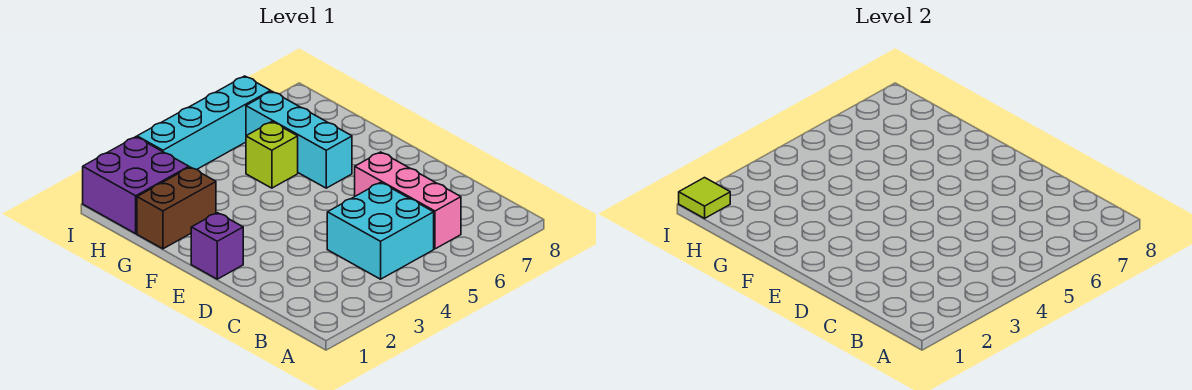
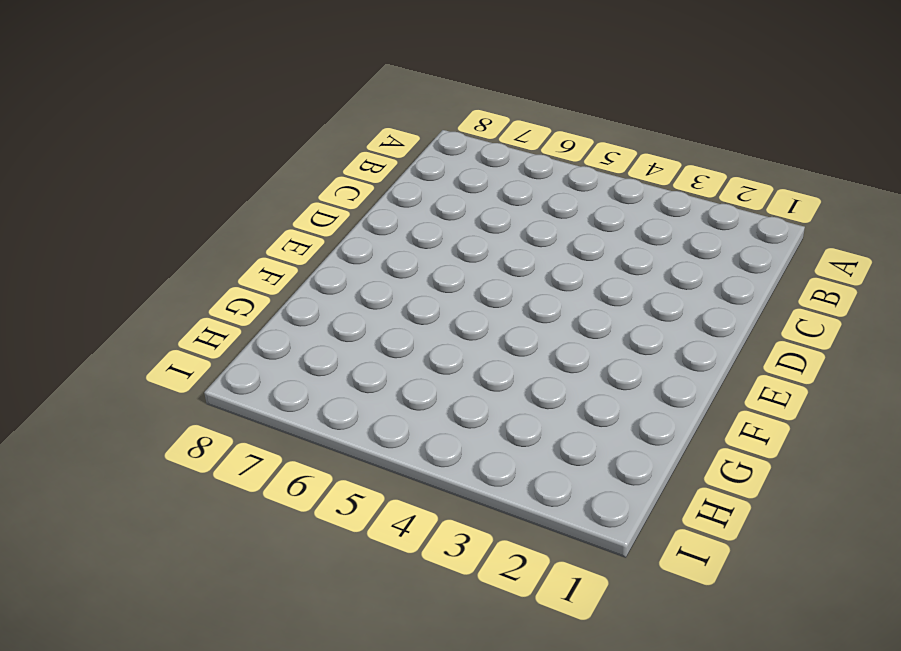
none -> cyan 2x2 brick [327,182,434,279]
none -> pink 1x3 brick [355,152,461,249]

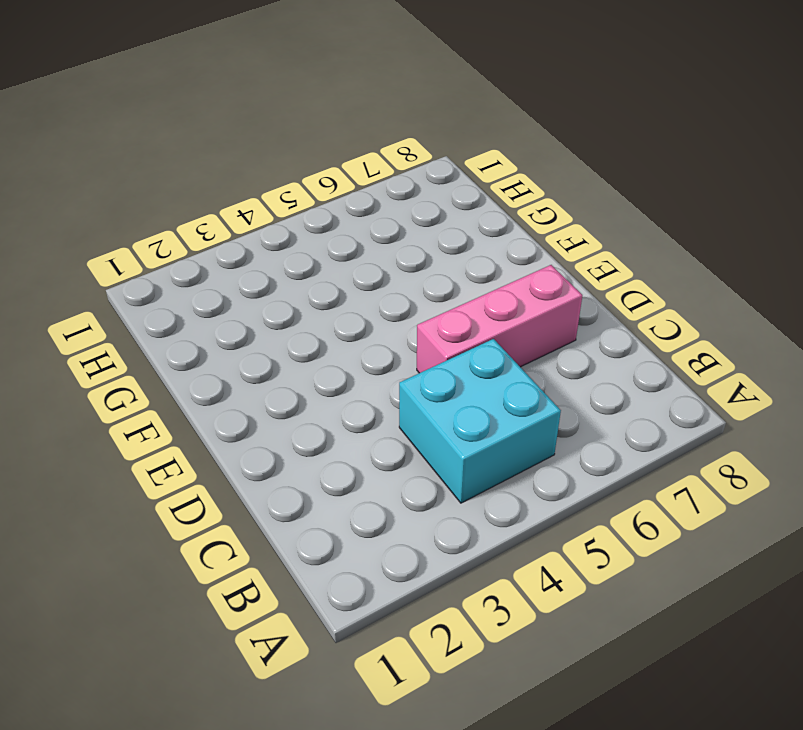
pink 1x3 brick [417,265,582,373] -> pink 1x3 brick turned to [355,152,461,249]
none -> purple 1x1 brick [191,213,243,279]
none -> cyan 1x3 brick [246,91,352,188]

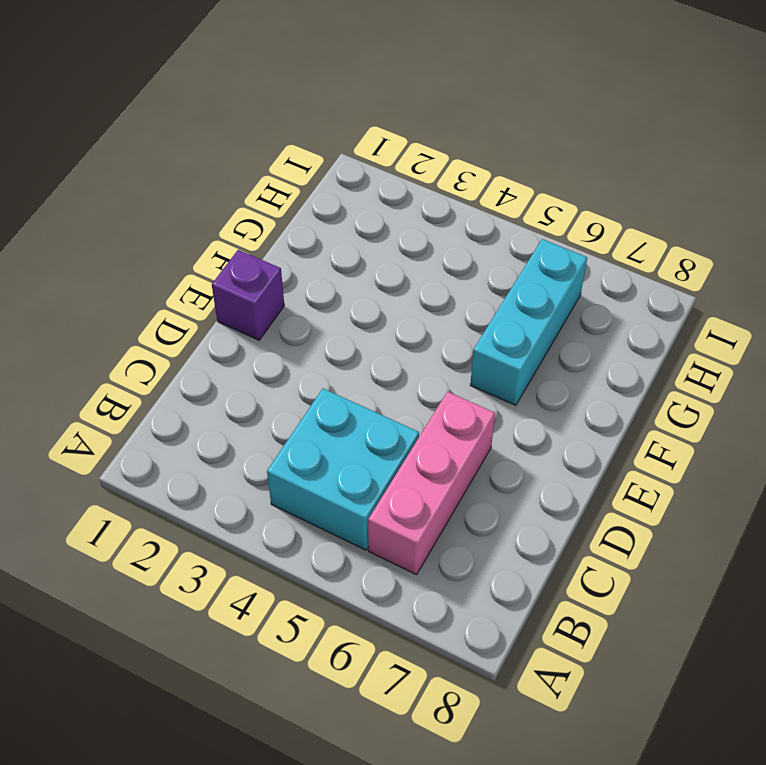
none -> brown 1x2 brick [137,167,216,249]
none -> lime 1x1 brick [246,122,298,188]

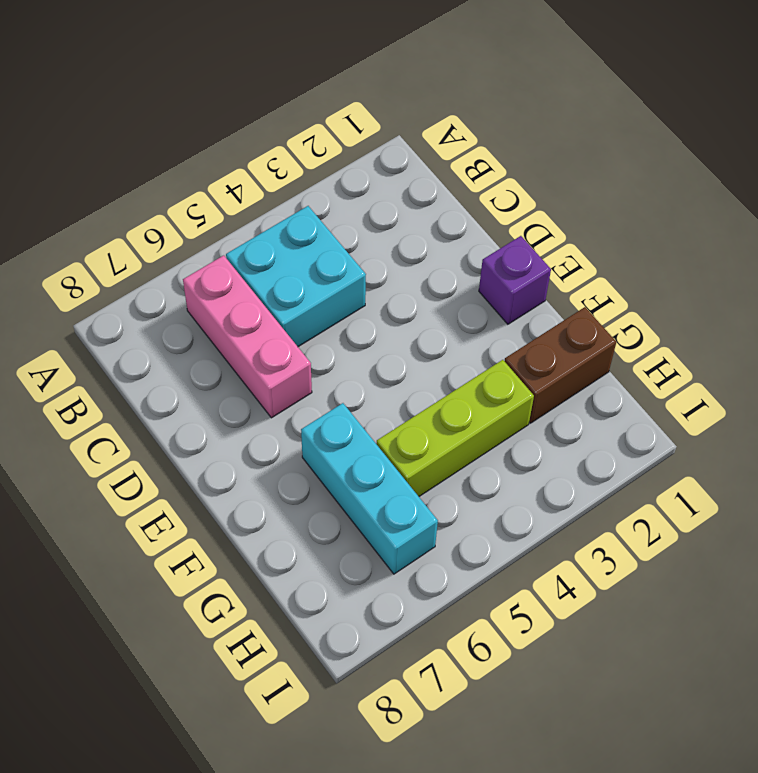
lime 1x3 brick [376,360,534,496] -> lime 1x1 brick [246,122,298,188]
none -> purple 2x2 brick [83,137,189,234]
none -> cyan 1x4 brick [137,76,271,170]

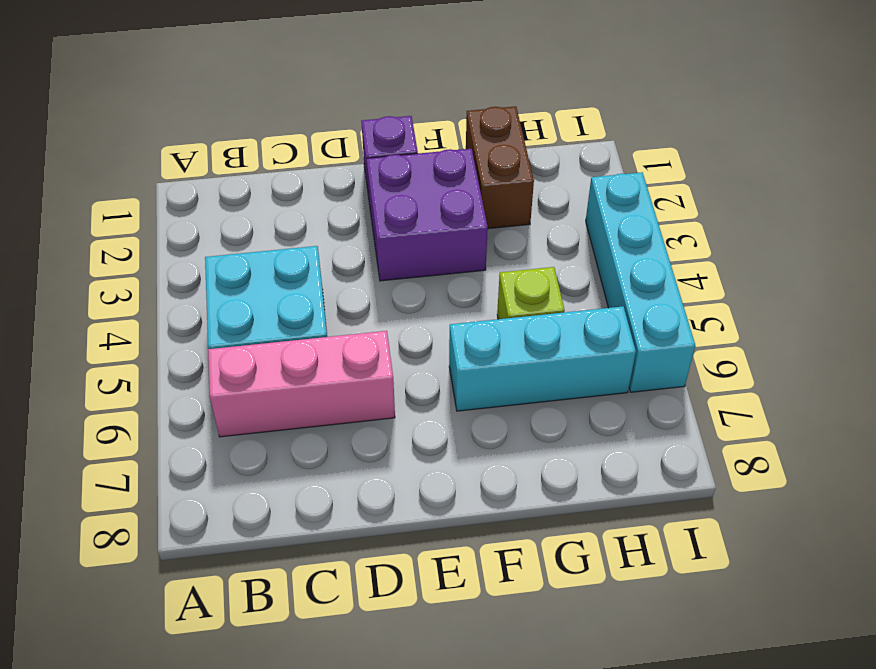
purple 2x2 brick [367,149,488,281] -> purple 2x2 brick moved to [83,137,189,234]
none -> lime 1x1 tile [679,178,730,218]

